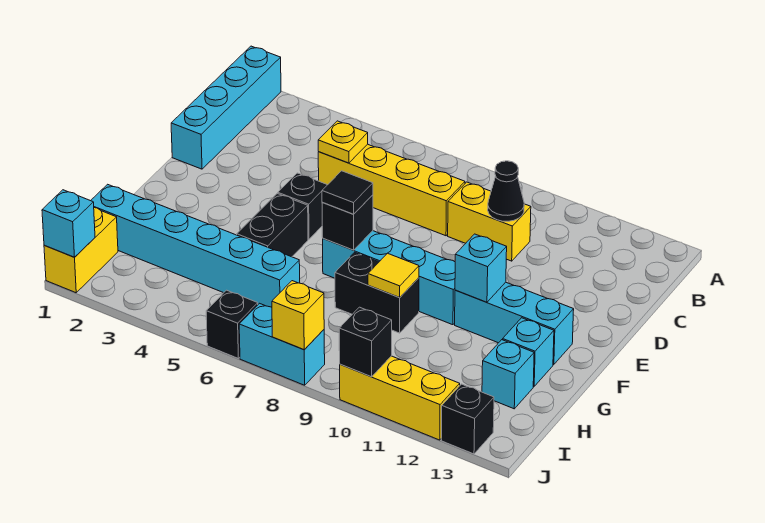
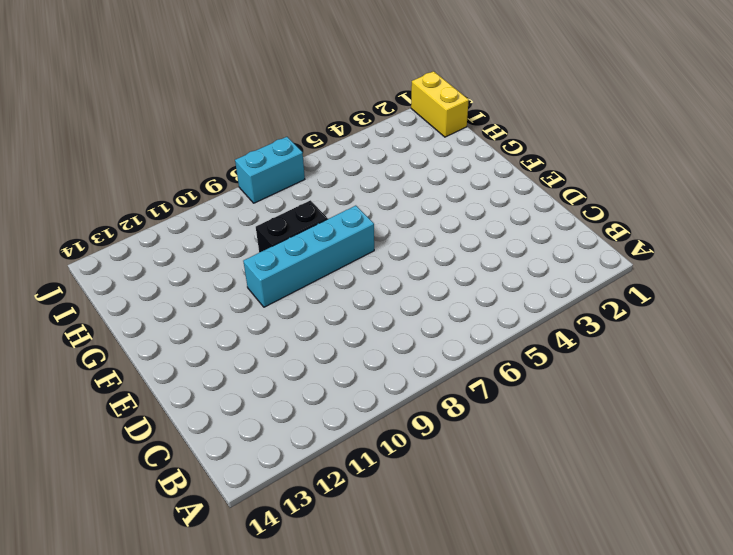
none -> cyan 1x4 brick [171,46,281,169]
none -> yellow 1x4 brick [318,144,465,236]
none -> yellow 1x2 brick [448,182,531,261]

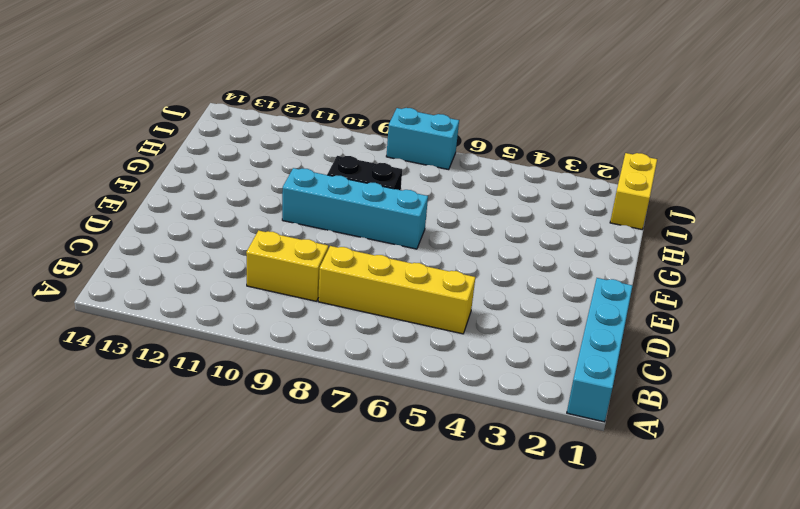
none -> black 1x1 brick [278,173,327,239]
none -> black 1x2 brick [237,194,308,257]
none -> cyan 1x3 brick [455,282,574,365]

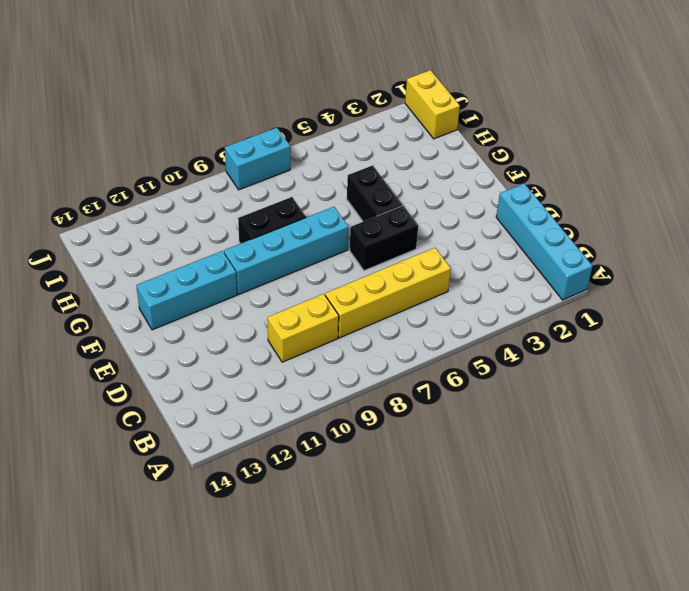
black 1x2 brick [350,206,418,271] -> black 1x1 brick [278,173,327,239]
none -> cyan 1x1 brick [503,318,554,386]
none -> cyan 1x6 brick [91,184,300,307]
none -> cyan 1x1 brick [482,340,534,409]

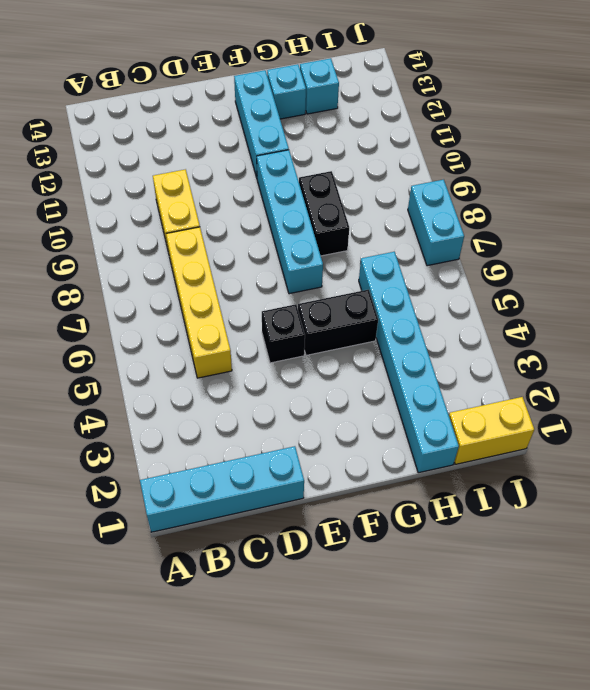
none -> black 1x1 brick [206,290,258,359]
none -> yellow 1x3 brick [340,356,460,440]
none -> black 1x1 brick [441,384,494,454]

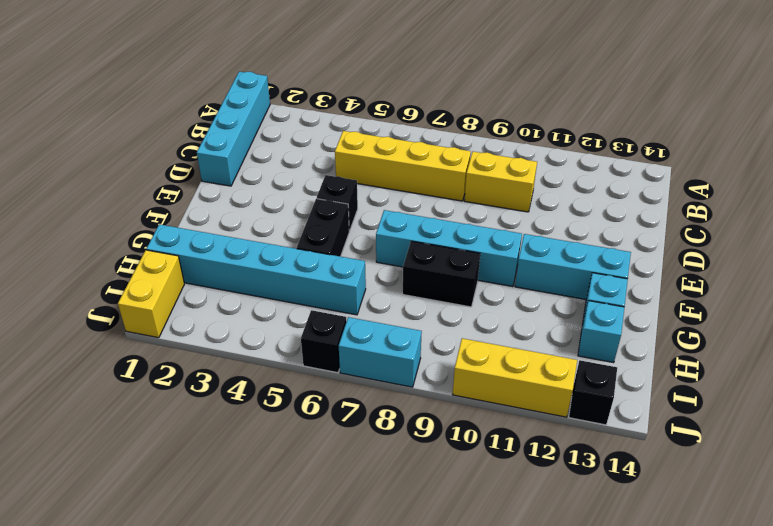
none -> yellow 1x1 plate [318,121,368,163]
none -> black 1x1 cone [488,161,524,221]
none -> black 1x1 brick [322,195,373,250]

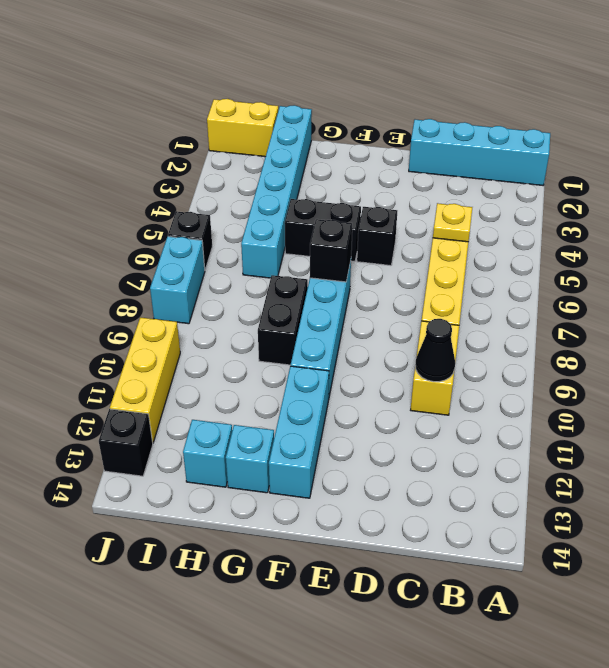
none -> cyan 1x1 brick [455,234,507,302]
none -> yellow 1x1 tile [368,253,419,298]
none -> cyan 1x1 brick [42,190,95,257]

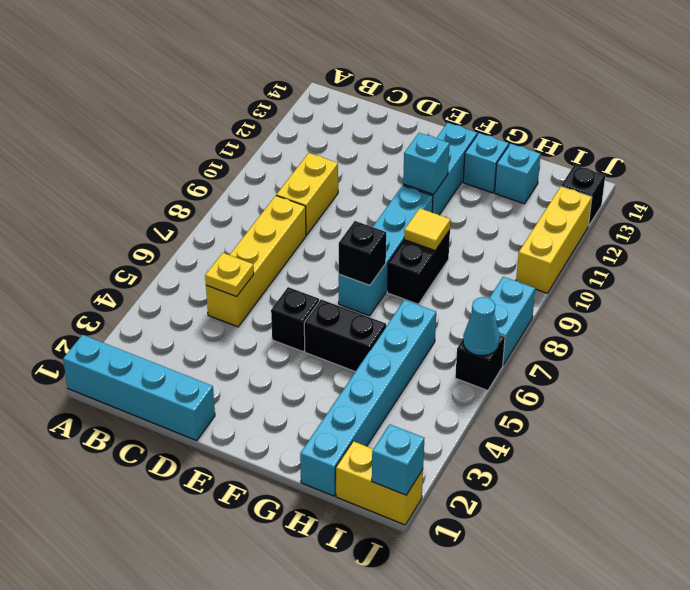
cyan 1x1 cone [463,297,500,355] -> none
none -> black 1x1 cone [488,161,524,221]
none -> yellow 1x1 brick [272,281,324,350]
none -> black 1x1 brick [339,307,392,377]

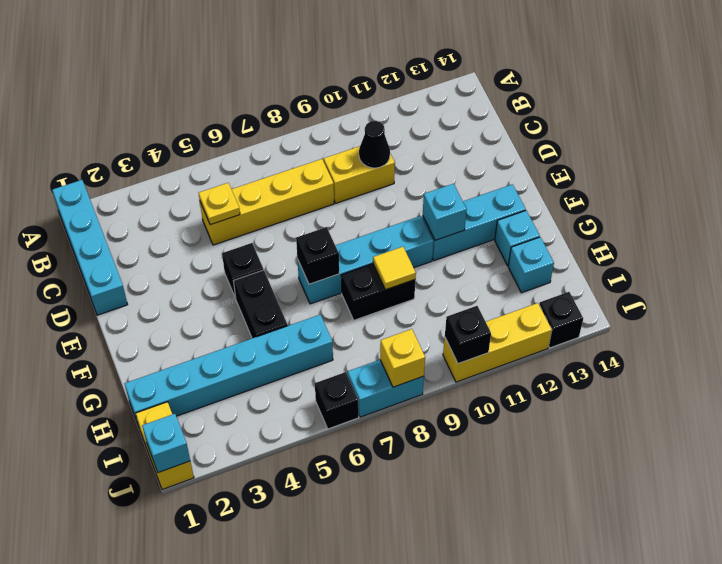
none -> black 1x1 tile [322,171,373,214]

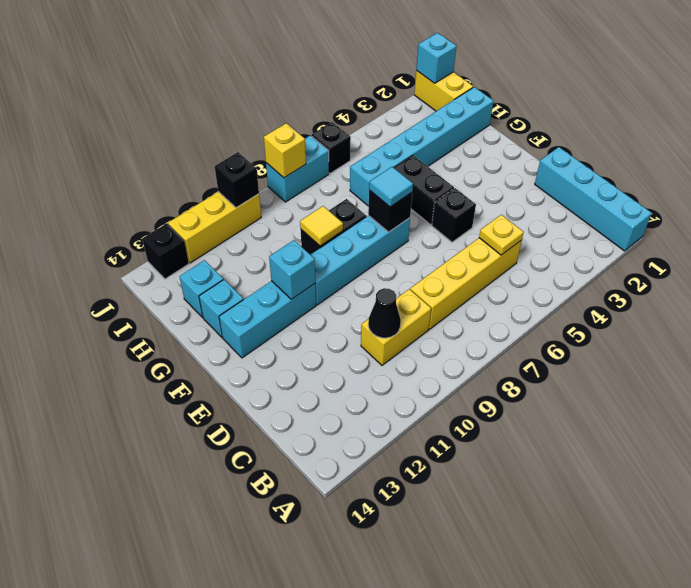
cyan 1x1 tile [369,167,413,207] -> black 1x1 tile [322,171,373,214]

